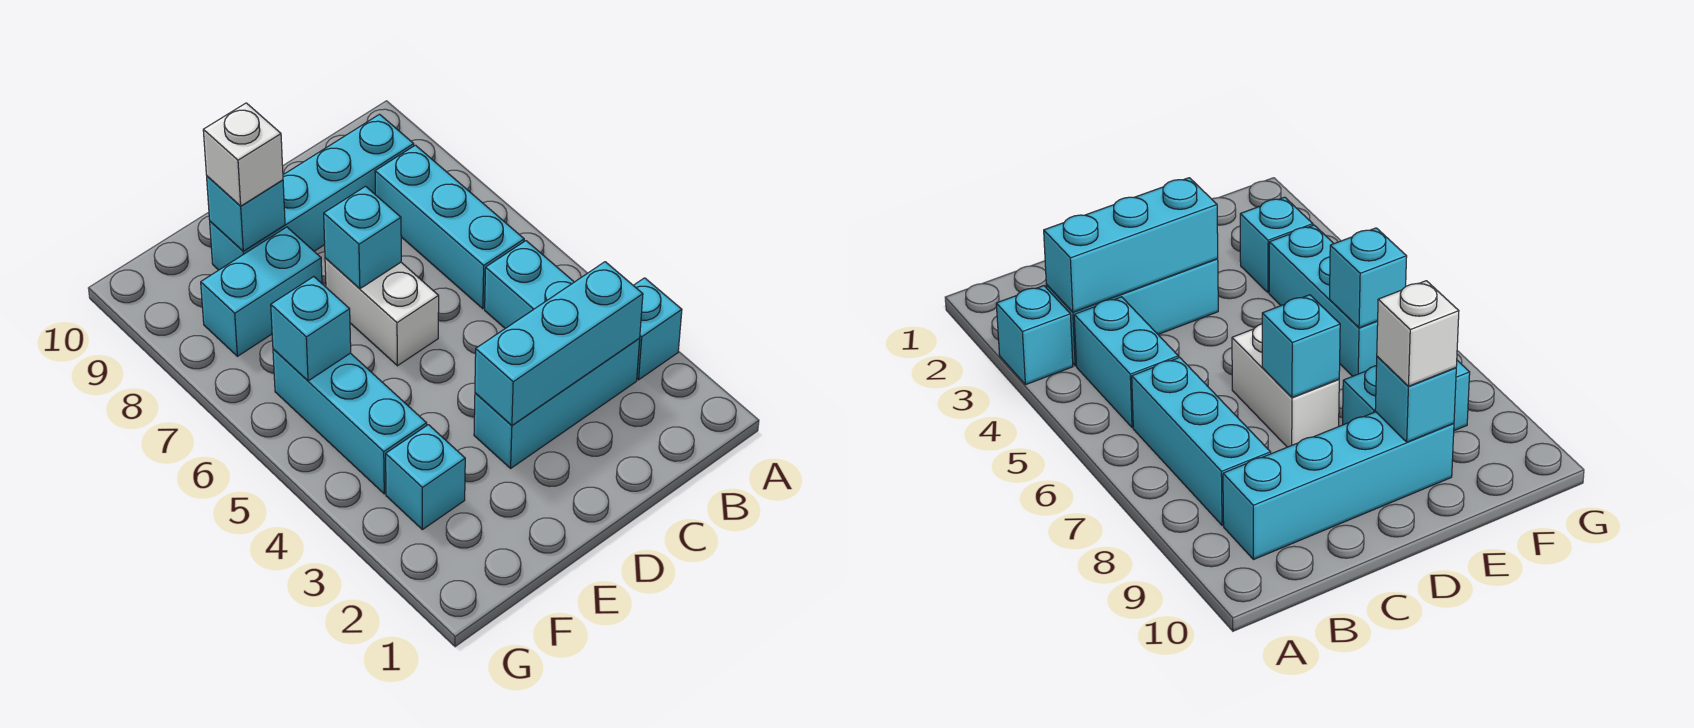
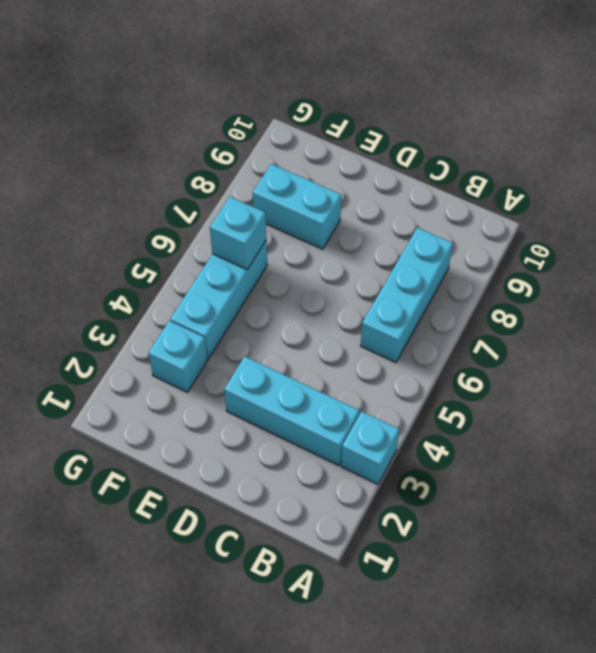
none -> cyan 1x2 brick [485,241,574,328]
none -> cyan 1x4 brick [210,114,414,270]
none -> white 1x2 brick [325,258,439,366]

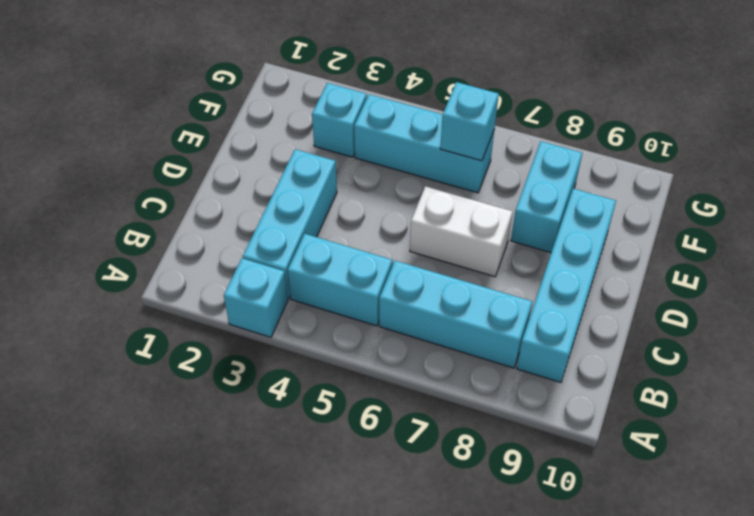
none -> cyan 1x3 brick [475,262,643,425]
none -> cyan 1x1 brick [324,186,401,289]
none -> cyan 1x1 brick [207,176,285,251]

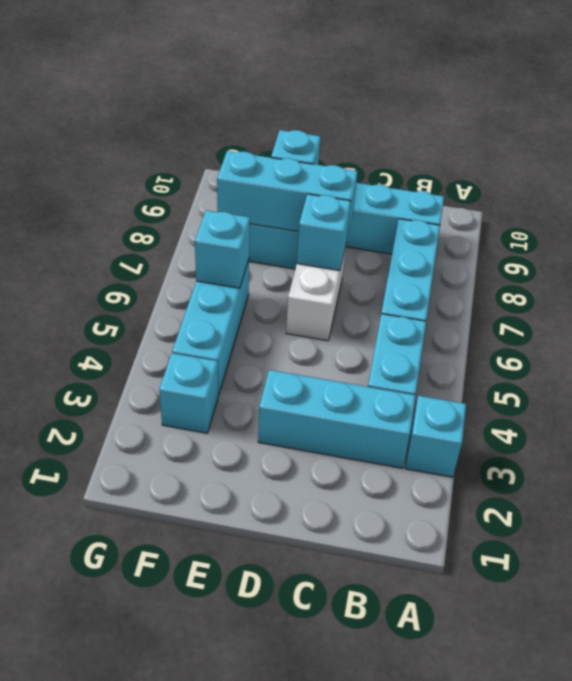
cyan 1x3 brick [217,151,358,236] -> cyan 1x3 brick moved to [475,262,643,425]
none -> white 1x1 brick [203,103,283,206]

